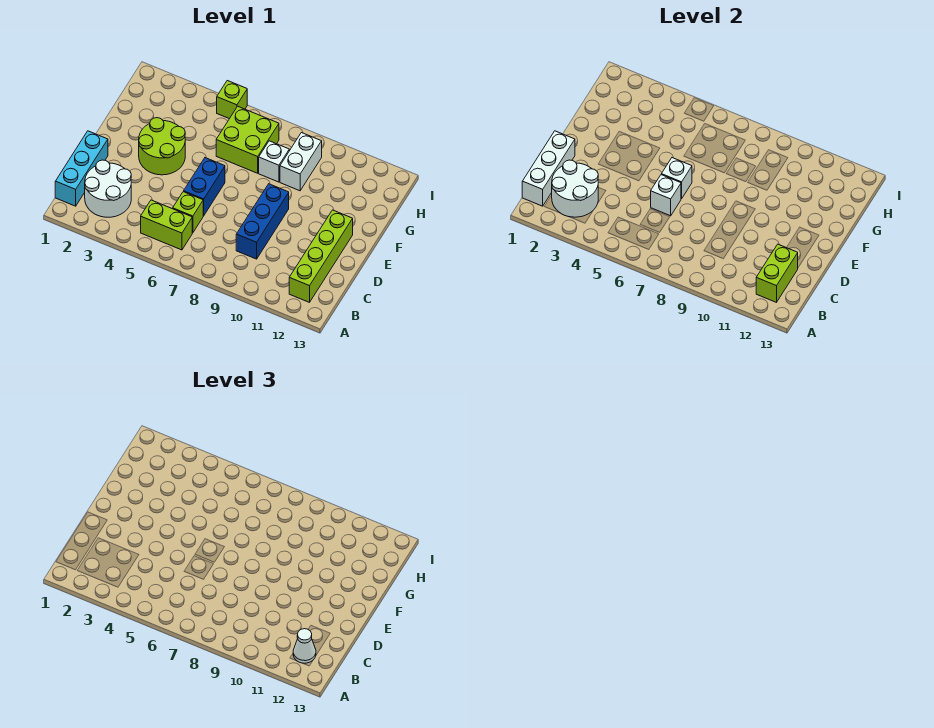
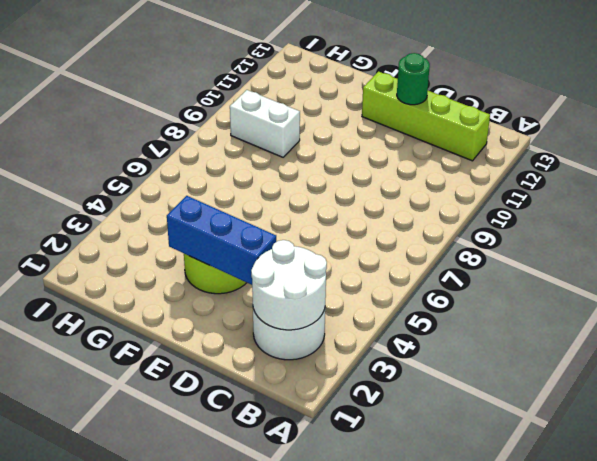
blue 1x3 brick [167,196,276,285] -> blue 1x3 brick moved to [236,184,289,259]
green 1x1 round brick [397,53,430,105] -> none
none -> cyan 1x3 brick [55,131,108,206]
none -> lime 1x2 brick [141,200,192,250]
none -> lime 1x1 brick [173,192,203,233]

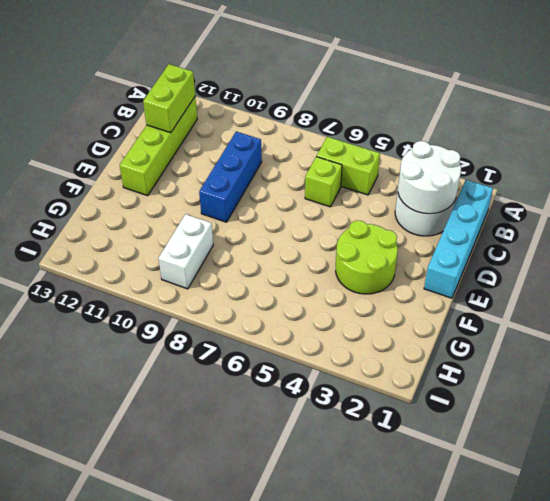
cyan 1x4 brick [424,180,493,298] -> cyan 1x3 brick [55,131,108,206]
none -> blue 1x2 brick [184,158,225,216]
none -> lime 2x2 brick [216,106,279,173]
none -> white 1x1 brick [259,141,289,182]

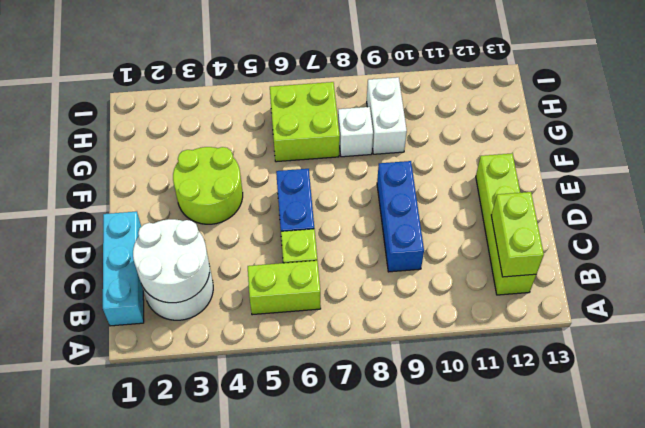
none -> lime 1x1 brick [217,81,247,119]
none -> white 1x3 brick [522,131,575,206]
none -> white 1x1 brick [651,175,681,216]

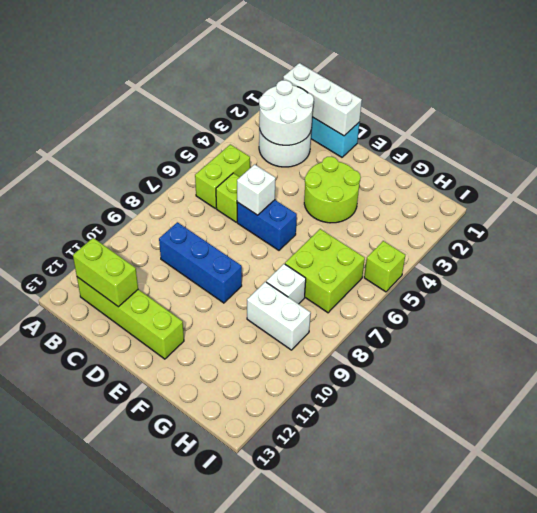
none -> white 1x1 brick [661,158,692,199]
none -> white 1x1 cone [293,629,316,663]

